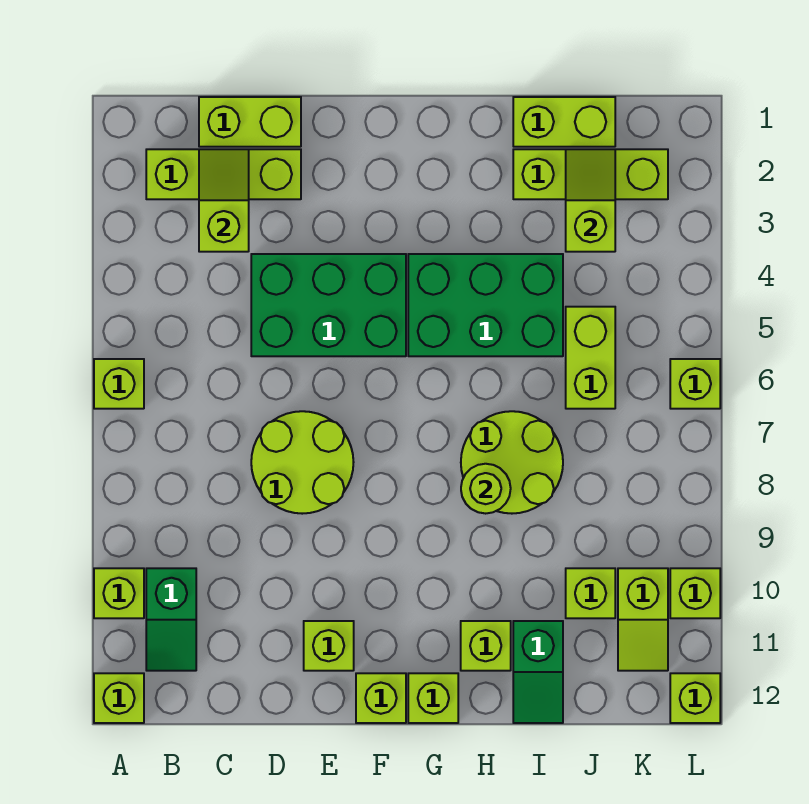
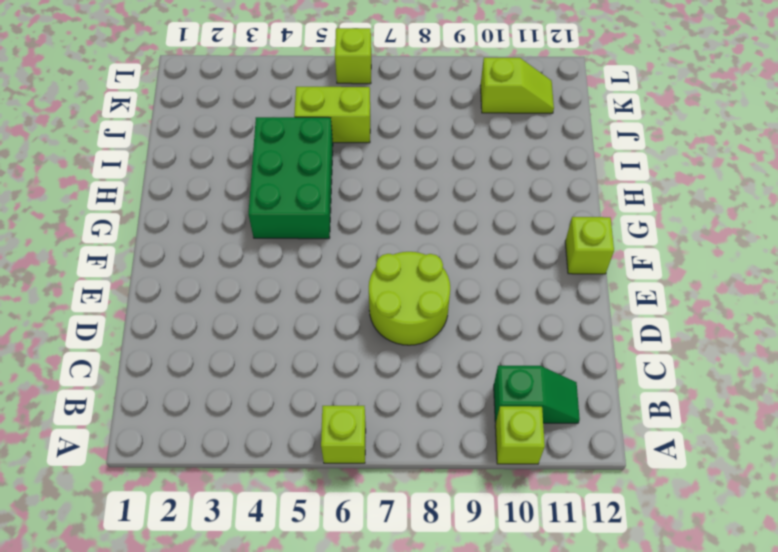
none -> lime 1x1 brick [94,673,144,723]
none -> lime 1x3 brick [146,149,301,199]
none -> lime 1x2 brick [199,97,301,147]

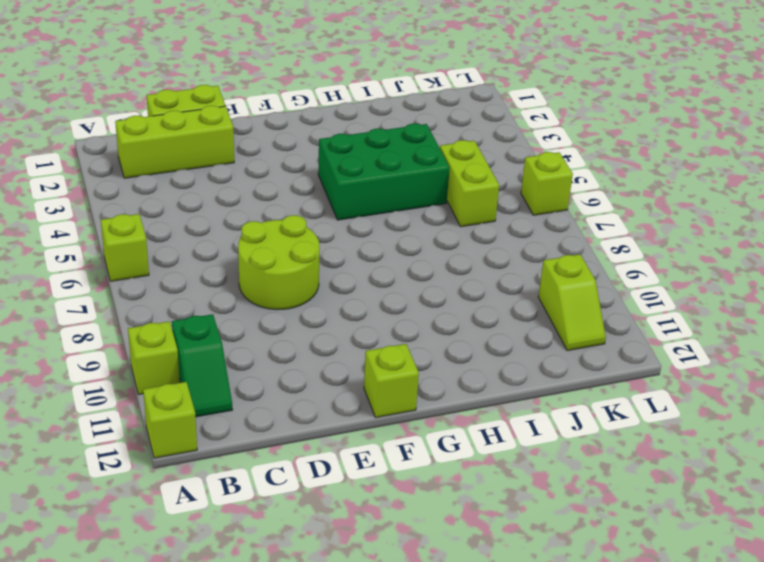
none -> green 2x3 brick [251,254,406,356]
none -> lime 1x1 brick [304,621,354,671]
none -> lime 1x1 brick [408,673,458,723]

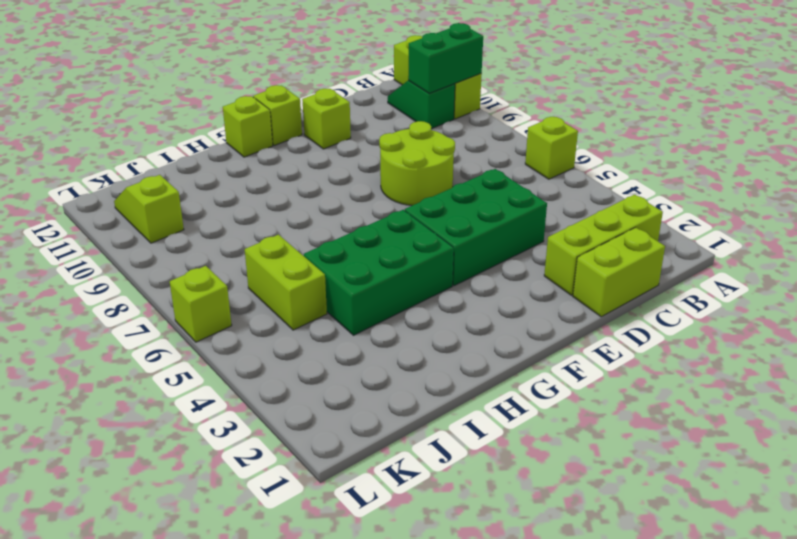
green 1x2 brick [408,23,483,94] -> none
none -> lime 2x2 round brick [461,411,563,514]
none -> lime 1x1 brick [461,621,511,671]
none -> lime 1x2 brick [513,97,615,147]

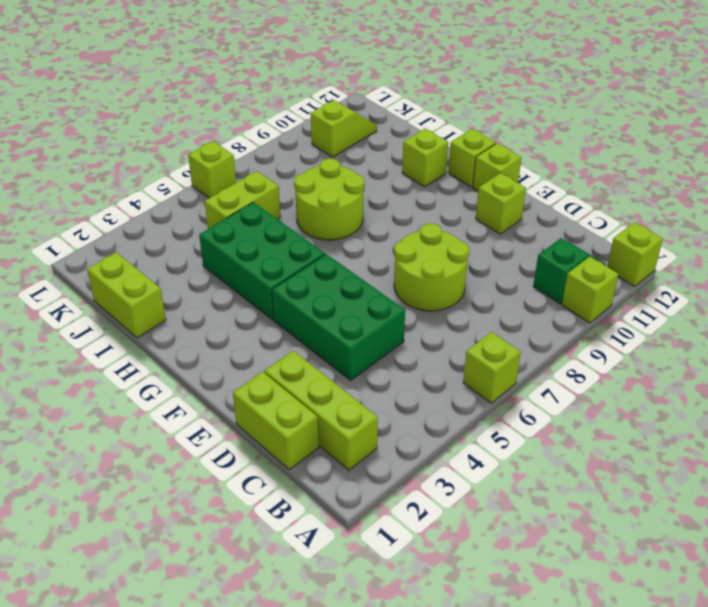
none -> lime 1x3 brick [513,149,668,199]
none -> green 1x2 slope [513,621,563,723]
none -> lime 1x1 brick [566,568,615,618]

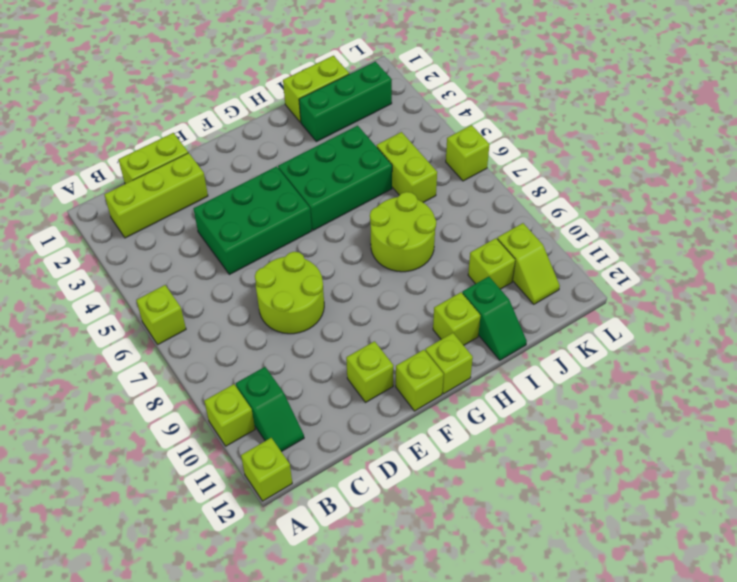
green 1x3 brick [299,62,392,142] -> lime 1x3 brick [513,149,668,199]
none -> lime 1x1 brick [670,568,720,618]
none -> lime 1x1 brick [670,673,720,723]
none -> lime 1x2 slope [199,149,249,252]

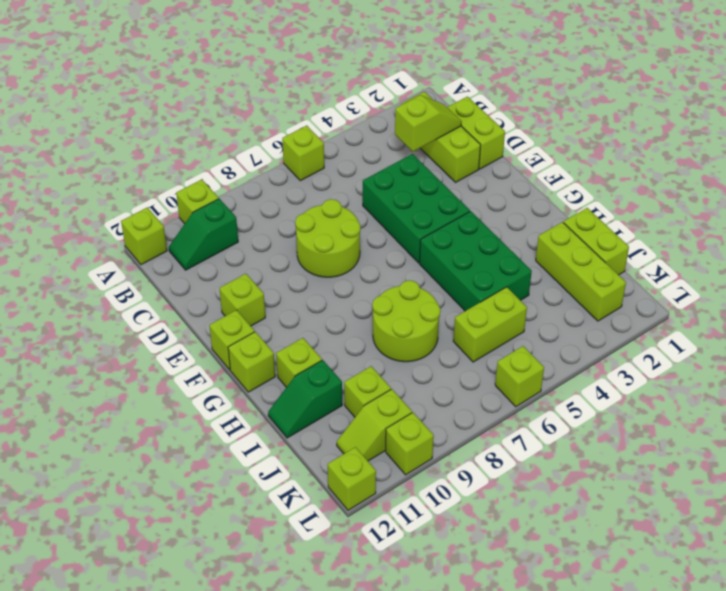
none -> lime 1x1 round brick [461,464,511,514]
none -> lime 1x2 slope [566,149,615,252]

